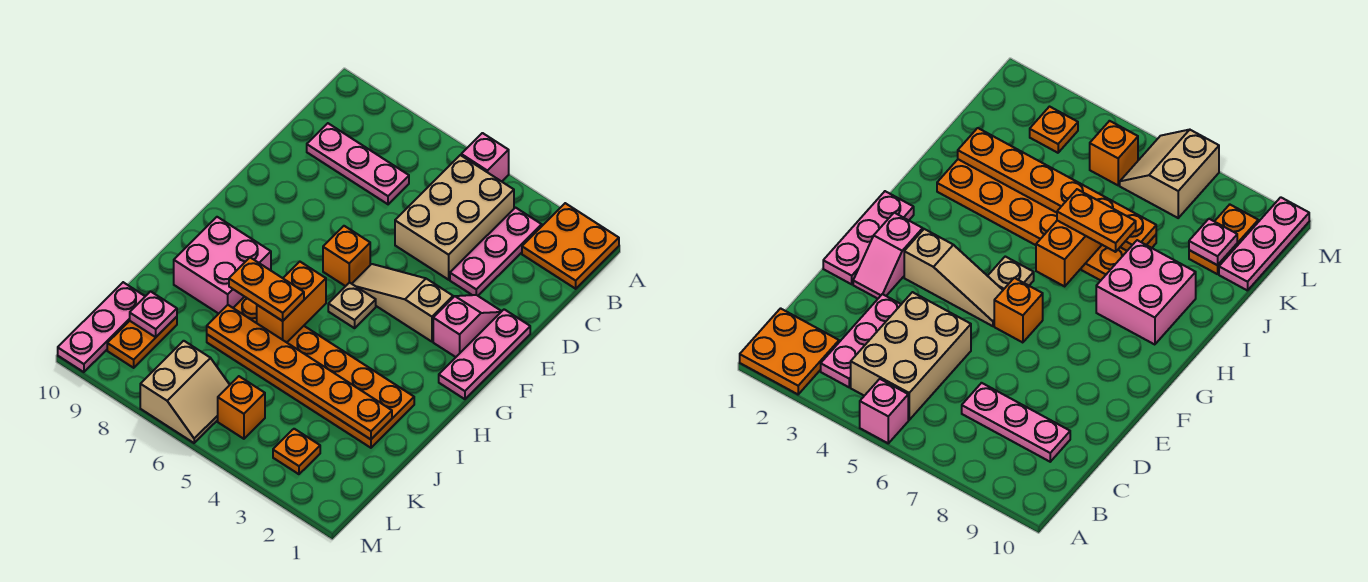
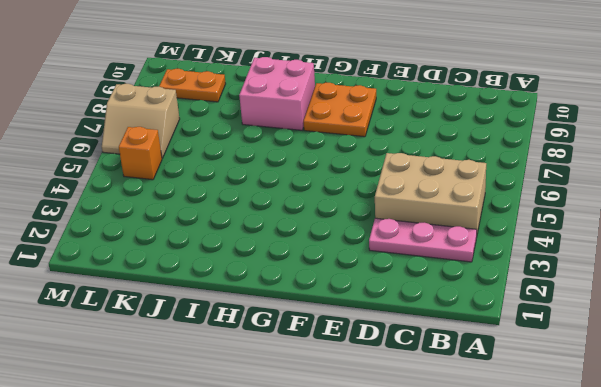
orange 2x2 plate [303,83,376,137] -> orange 2x2 plate moved to [522,203,619,289]
none -> pink 1x1 brick [461,133,509,181]
none -> pink 1x3 plate [307,123,409,204]
none -> pink 1x3 plate [439,309,530,399]

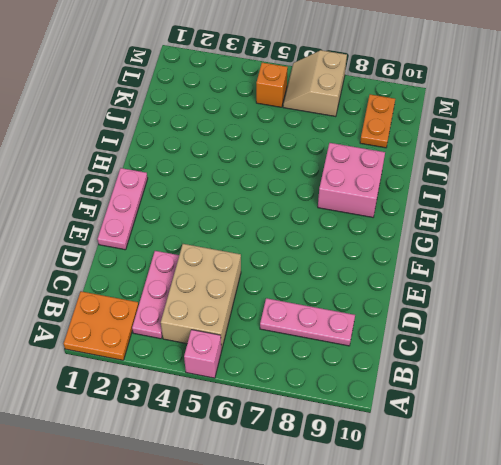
none -> pink 1x2 slope [433,295,502,357]
none -> tan 1x3 slope [352,264,453,342]
none -> orange 1x1 brick [323,226,370,286]

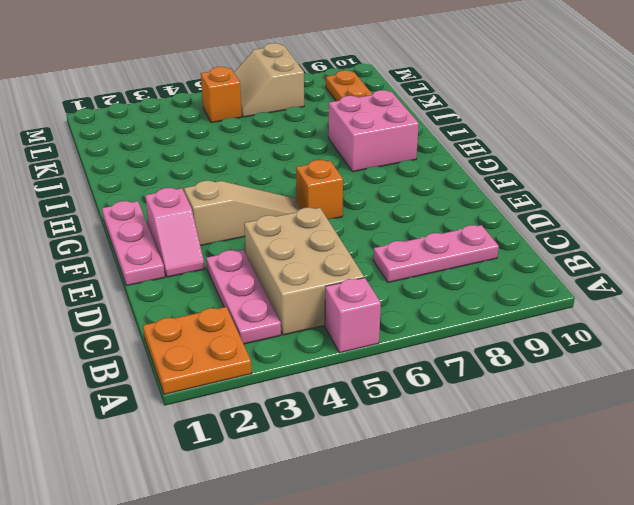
none -> tan 1x1 plate [328,282,376,328]
none -> orange 2x6 plate [207,297,414,448]
none -> pink 1x3 plate [58,282,145,372]

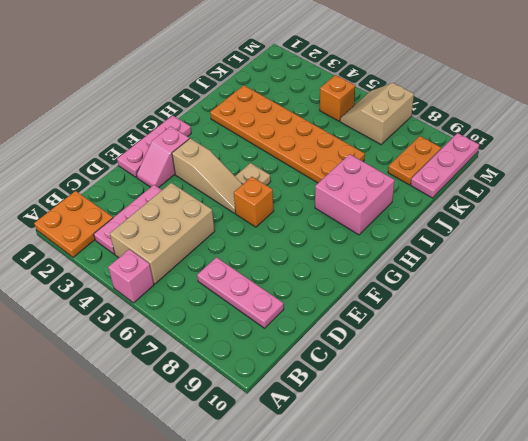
none -> orange 1x1 plate [273,429,320,474]
none -> orange 1x2 brick [257,262,326,342]
none -> orange 1x6 plate [207,305,392,439]

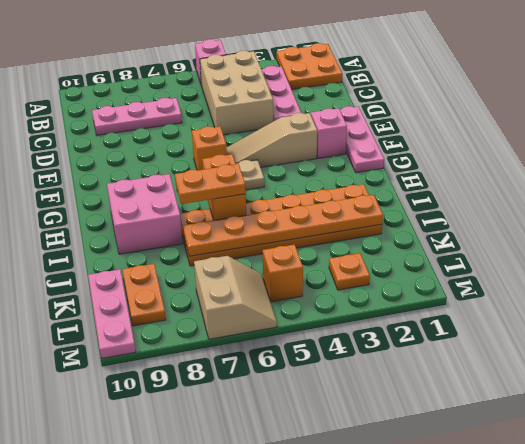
none -> pink 1x1 plate [130,292,177,337]

